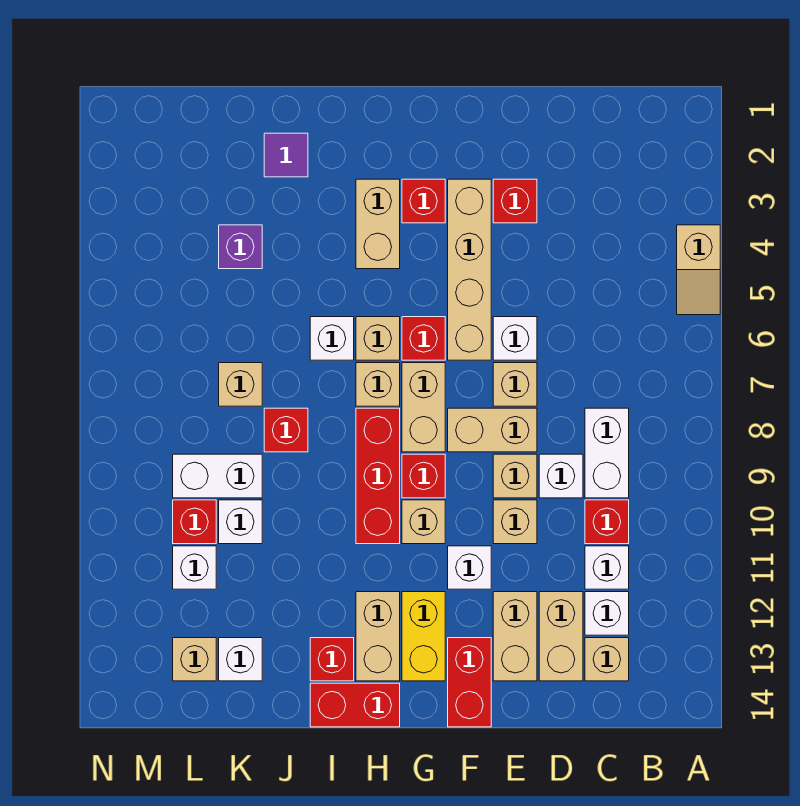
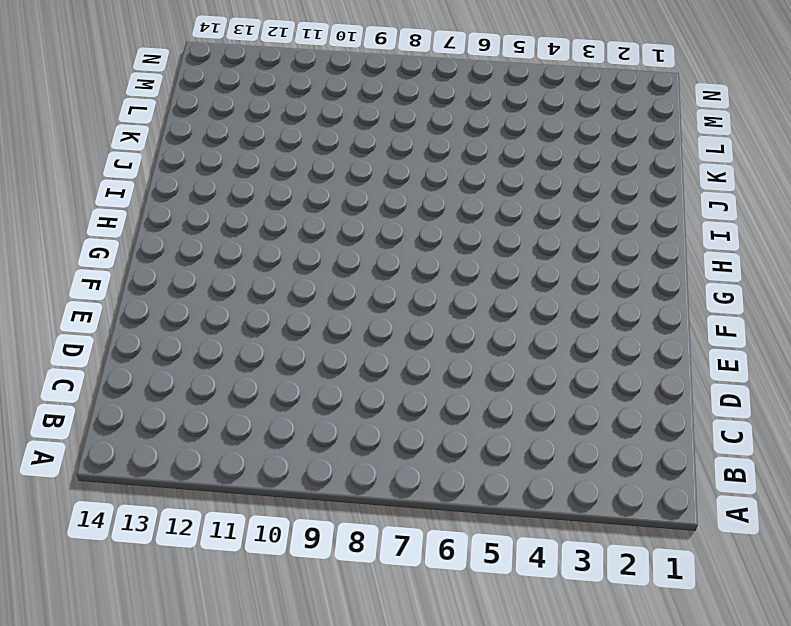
none -> tan 1x2 slope [677,225,720,315]
none -> white 1x2 brick [585,408,629,498]
none -> red 1x1 brick [585,500,629,544]
none -> white 1x1 brick [585,546,629,589]

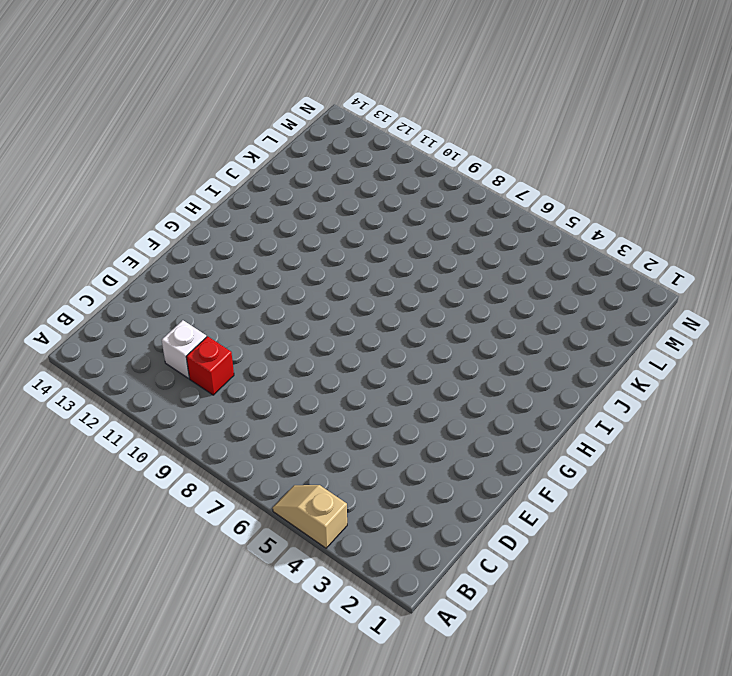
none -> white 1x2 brick [585,408,629,498]
none -> white 1x1 brick [585,592,629,635]
none -> tan 1x1 brick [585,638,629,681]
none -> white 1x1 brick [539,454,583,498]

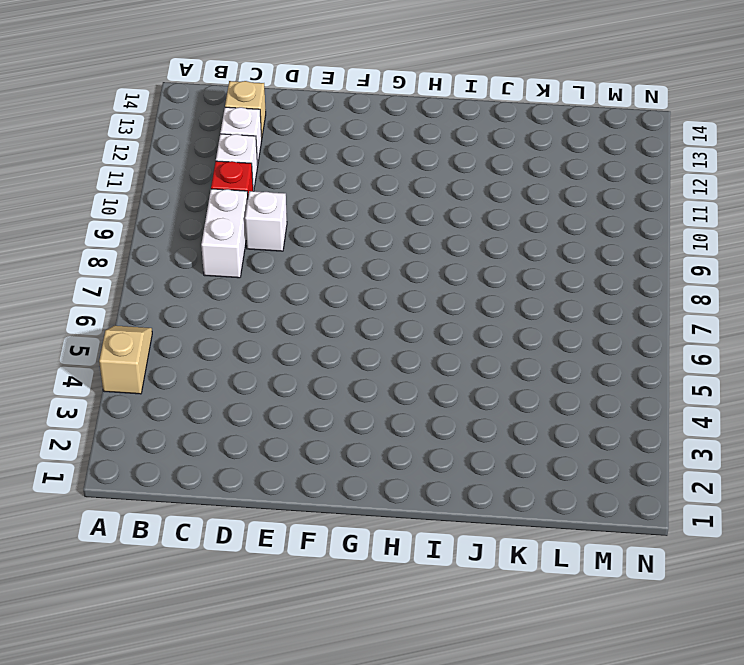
none -> tan 1x2 brick [539,592,583,681]
none -> red 1x1 brick [493,179,537,223]
none -> white 1x1 brick [493,317,537,360]
none -> tan 1x1 brick [493,363,537,406]

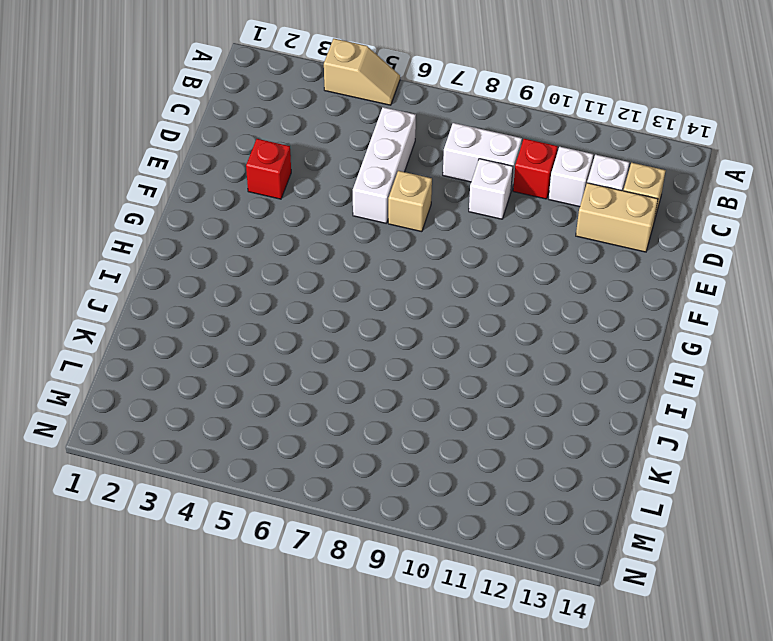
white 1x3 brick [353,107,416,223] -> white 1x1 brick [493,317,537,360]
none -> tan 1x2 brick [448,408,537,452]
none -> tan 1x1 brick [493,454,537,498]
none -> tan 1x1 brick [493,500,537,544]
none -> tan 1x2 brick [493,592,537,681]

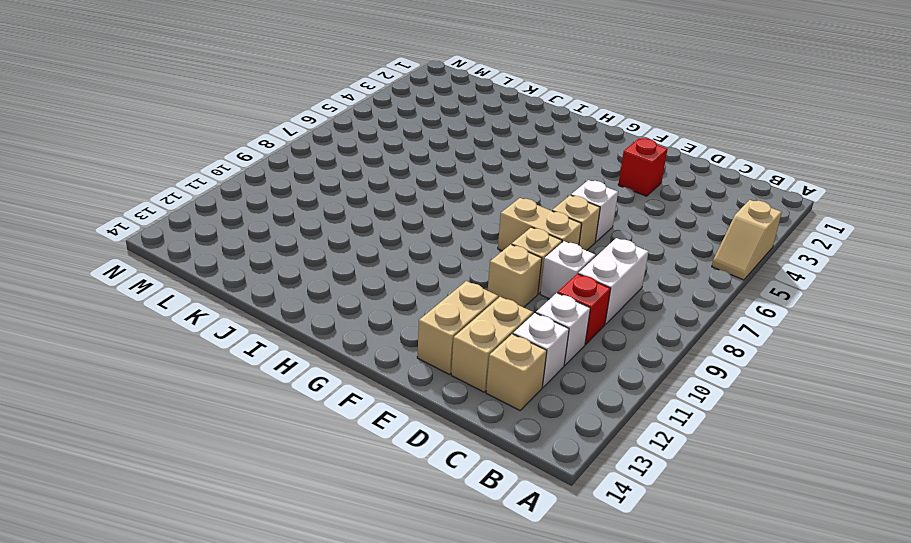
none -> tan 1x4 brick [448,179,491,360]
none -> white 1x1 brick [448,546,491,589]
none -> red 1x2 brick [448,638,491,727]
none -> red 1x1 brick [402,179,445,223]

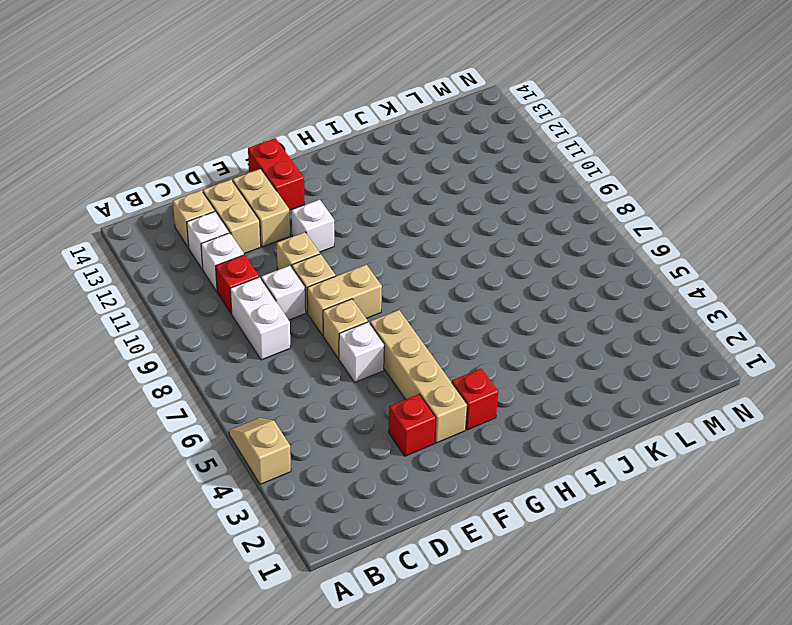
none -> red 1x1 brick [402,317,445,360]
none -> tan 1x2 brick [402,363,445,452]
none -> red 1x1 brick [402,454,445,498]
none -> tan 1x1 brick [402,500,445,544]

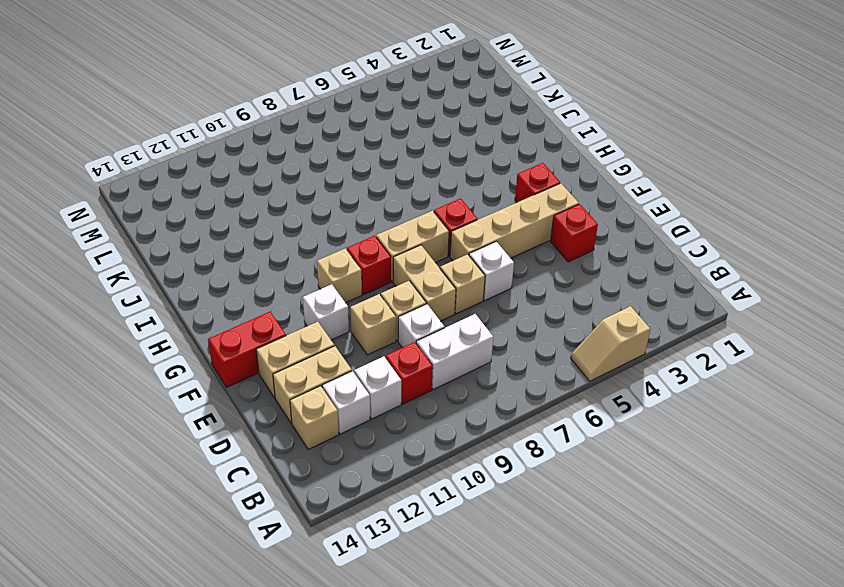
none -> yellow 1x2 brick [402,592,445,681]
none -> tan 1x2 brick [356,179,400,269]
none -> tan 1x1 brick [356,317,400,360]
none -> tan 1x1 brick [356,363,400,406]

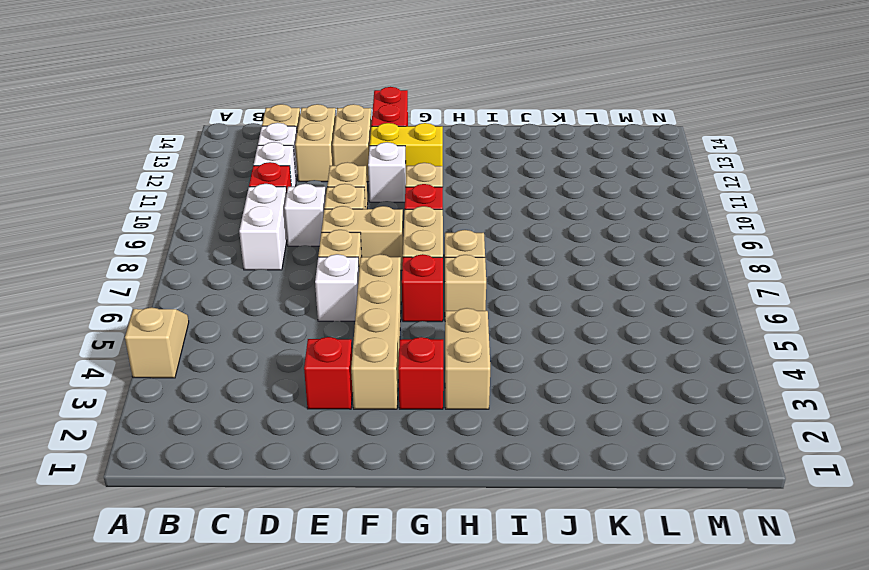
yellow 1x2 brick [370,123,443,166] -> yellow 1x2 brick turned to [402,592,445,681]
none -> red 1x3 brick [356,408,400,544]
none -> tan 1x2 brick [356,592,400,681]
none -> red 1x2 brick [310,683,400,727]
none -> white 1x1 brick [310,317,354,360]

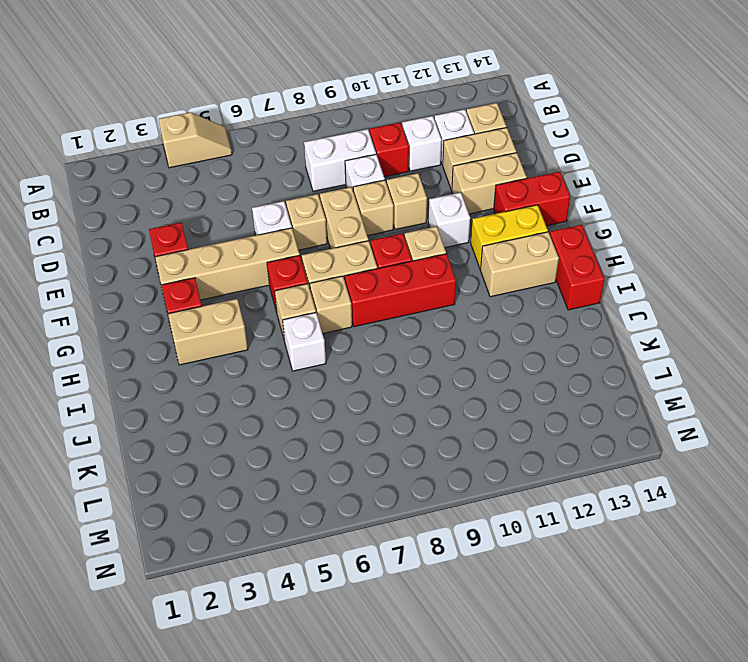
none -> red 1x1 brick [310,638,354,681]
none -> purple 1x1 tile [264,133,308,177]
none -> red 1x1 brick [264,408,308,452]
none -> purple 1x1 brick [219,225,262,269]

